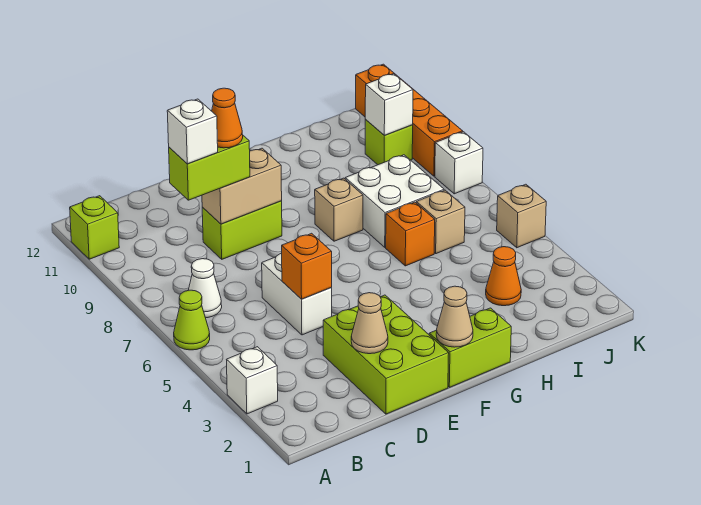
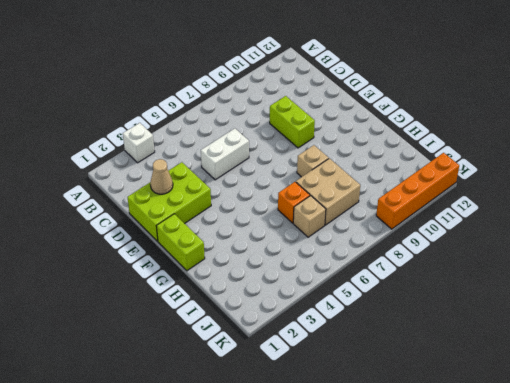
tan 2x2 brick [296,158,360,225] -> white 2x2 brick [345,155,444,247]
none -> lime 1x1 cone [174,290,210,350]
none -> lime 1x1 brick [70,196,119,259]
none -> white 1x1 cone [189,259,222,318]

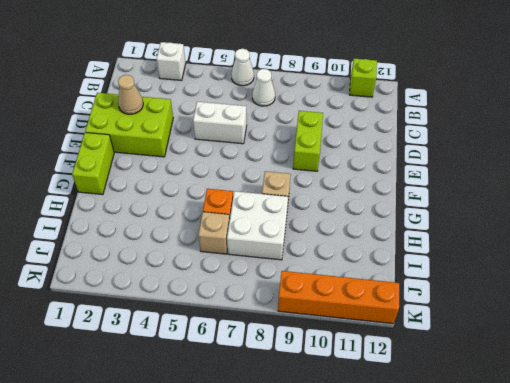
white 1x1 cone [231,49,254,86] -> lime 1x1 cone [174,290,210,350]
none -> orange 1x1 cone [486,247,521,306]
none -> lime 1x1 brick [365,119,413,165]
none -> tan 1x1 brick [497,184,546,248]

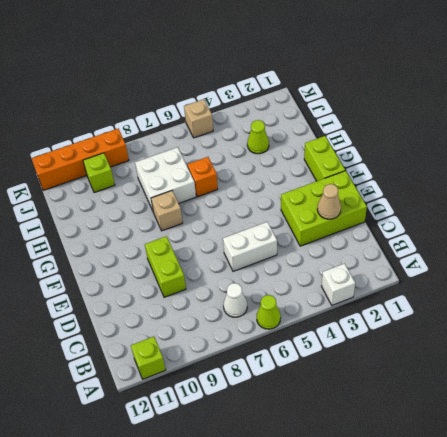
lime 1x1 cone [247,120,269,154] -> orange 1x1 cone [486,247,521,306]
none -> tan 1x1 brick [416,190,465,254]
none -> white 1x1 brick [435,132,483,194]
none -> orange 1x1 brick [282,233,332,299]

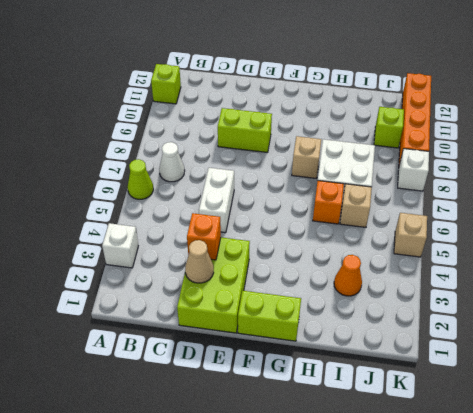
orange 1x1 brick [187,213,221,260] -> orange 1x1 brick moved to [282,233,332,299]
none -> tan 1x2 brick [202,148,282,224]
none -> tan 1x1 cone [436,286,473,347]
none -> white 1x1 brick [365,74,413,135]

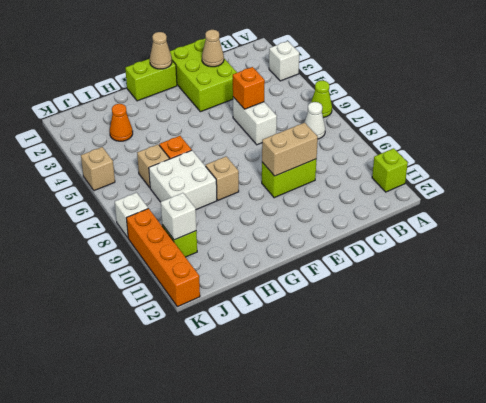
none -> lime 1x2 brick [169,136,250,200]
none -> white 1x1 brick [167,99,218,164]
none -> orange 1x1 cone [212,88,243,148]

